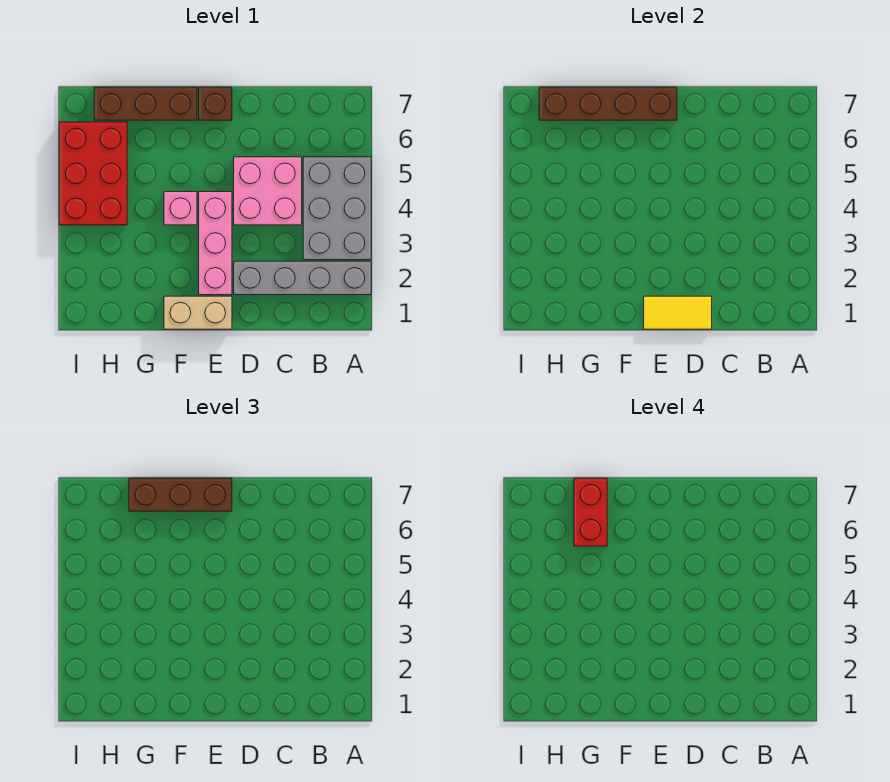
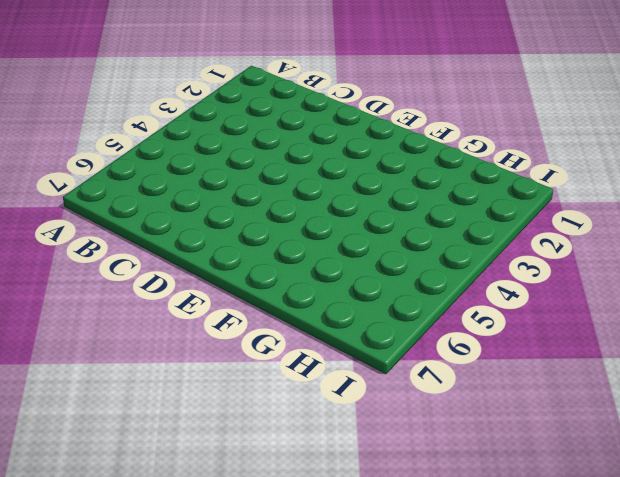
none -> grey 1x4 brick [234,261,371,295]
none -> grey 2x3 brick [303,157,371,260]
none -> pink 2x2 brick [234,157,302,225]

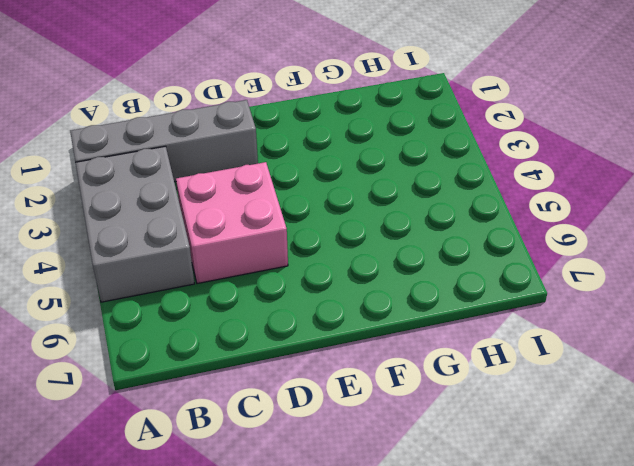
none -> tan 1x2 brick [164,296,232,329]
none -> pink 1x3 brick [199,192,232,295]
none -> brown 1x1 brick [199,87,232,120]

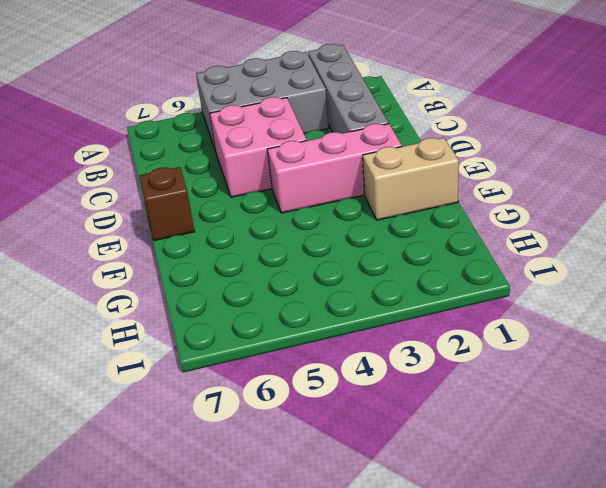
tan 1x2 brick [363,138,459,220] -> tan 1x2 brick turned to [164,296,232,329]
none -> pink 1x1 brick [164,192,197,225]
none -> brown 1x3 brick [94,87,197,120]
none -> red 2x3 brick [59,122,127,225]

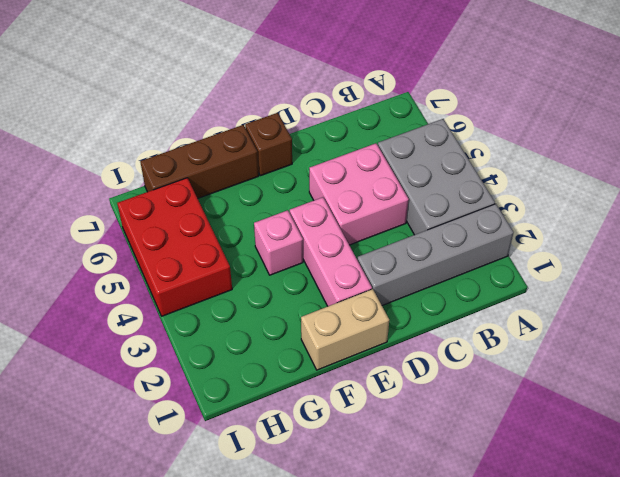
none -> yellow 1x2 tile [644,296,712,329]
none -> brown 1x4 brick [539,87,677,120]
none -> brown 1x3 brick [129,478,232,511]

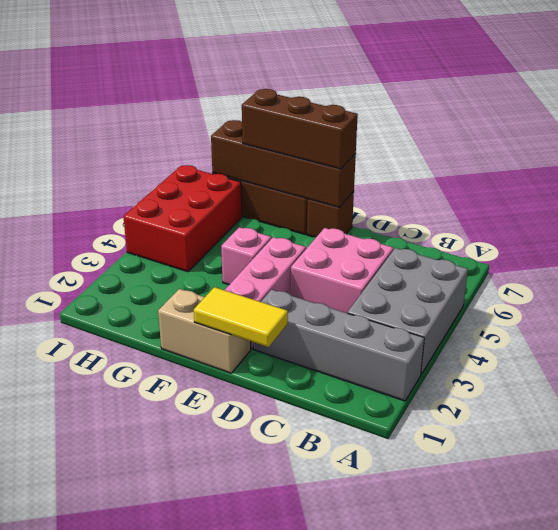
none -> red 1x2 brick [574,478,607,546]

